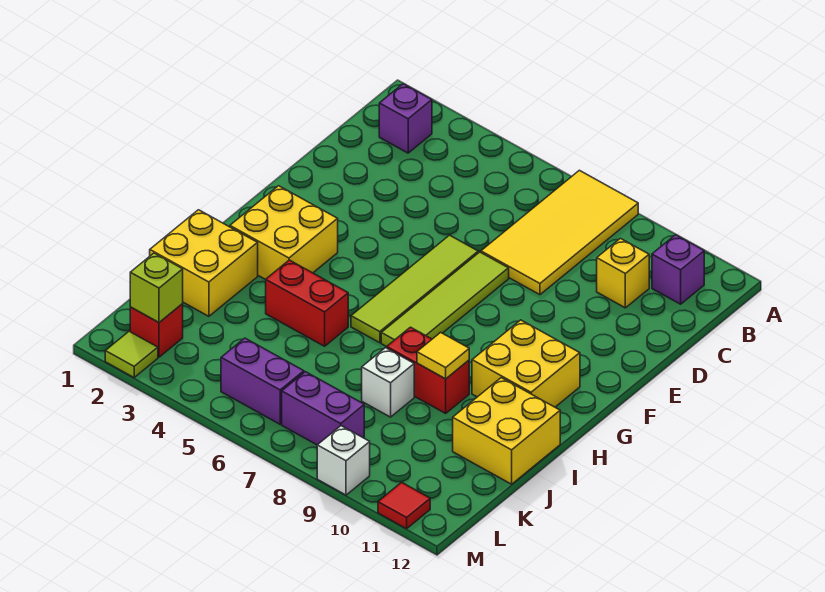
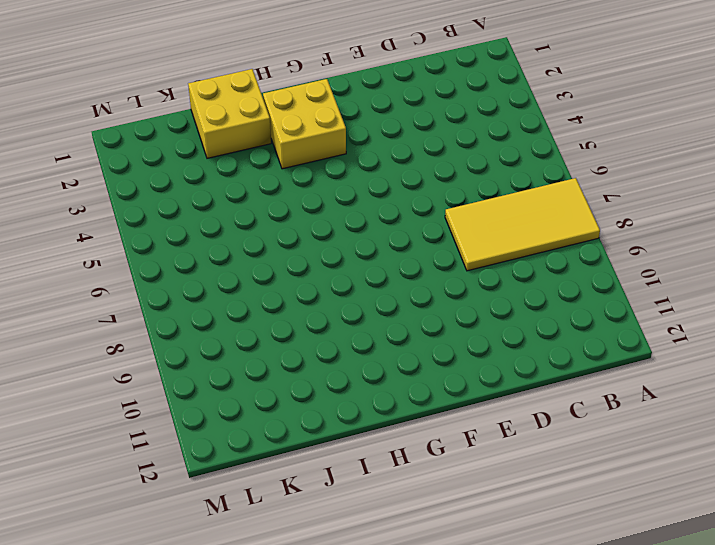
none -> purple 1x1 brick [379,84,432,153]
none -> purple 1x1 brick [652,235,704,304]
none -> yellow 1x1 brick [597,238,649,308]

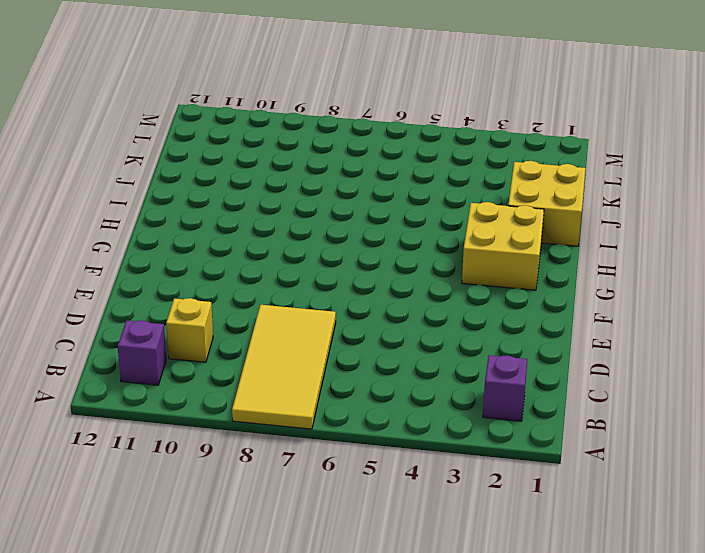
none -> lime 1x4 tile [351,235,478,343]
none -> lime 1x4 tile [381,252,509,347]
none -> yellow 2x2 brick [472,320,580,407]

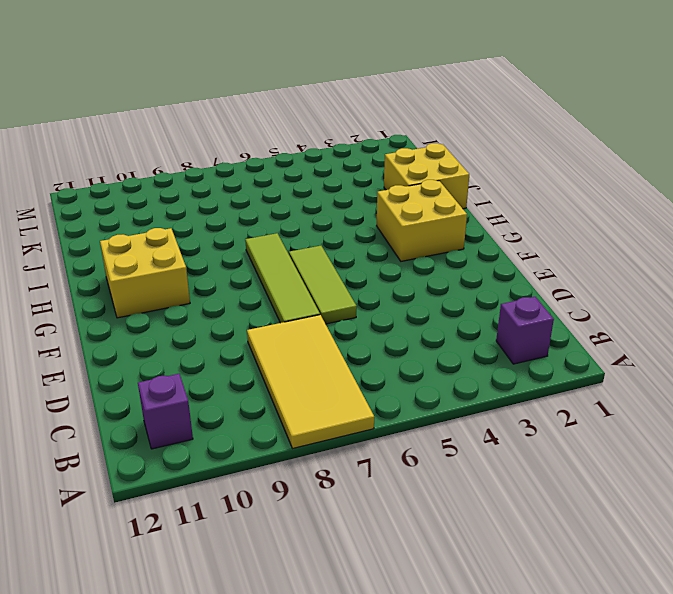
lime 1x3 tile [289,246,357,324] -> lime 1x4 tile [351,235,478,343]
none -> yellow 1x1 brick [597,238,649,308]
none -> red 1x2 brick [266,260,348,346]
none -> red 1x2 brick [387,327,469,413]

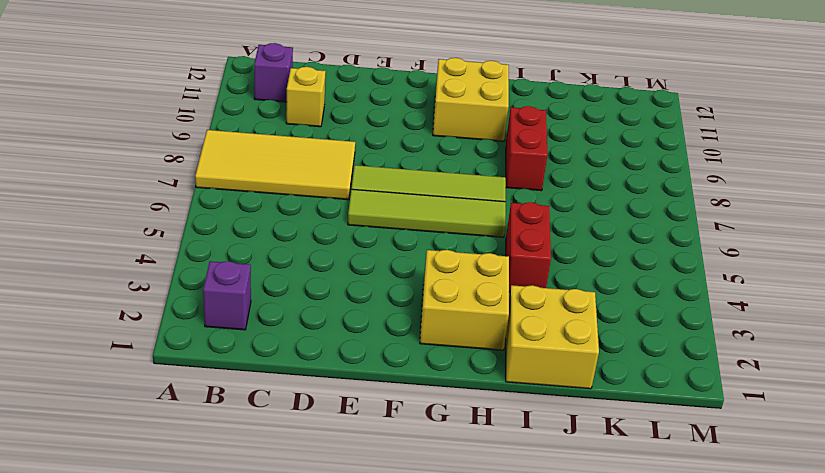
none -> yellow 2x2 brick [453,378,560,484]
none -> white 1x1 brick [362,348,414,417]
none -> red 1x1 brick [130,304,183,357]

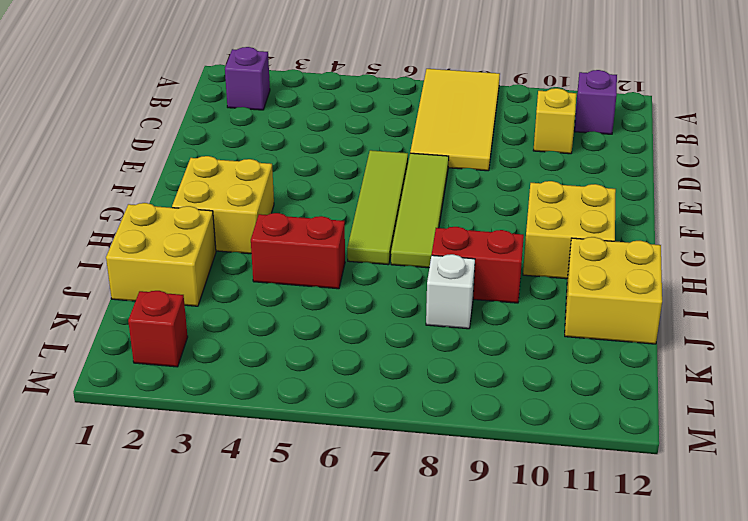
none -> purple 1x2 brick [221,338,304,424]
none -> purple 1x2 brick [282,372,364,445]
none -> lime 1x1 tile [105,331,158,377]

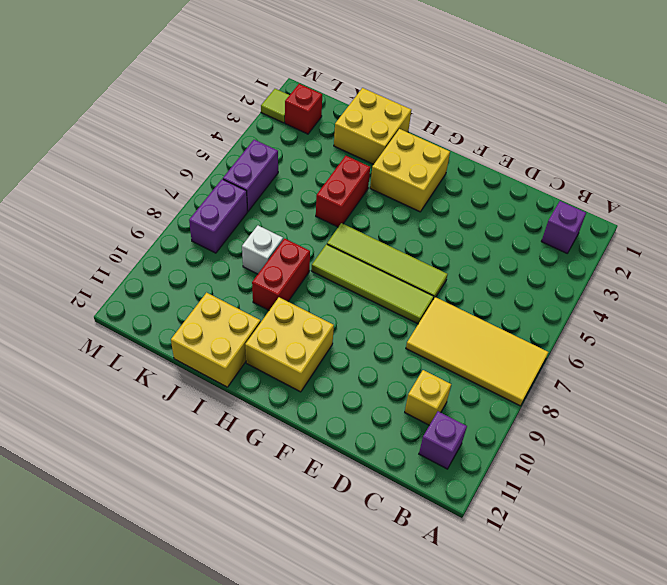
none -> white 1x1 brick [317,426,370,495]
none -> red 1x1 tile [378,482,430,529]
none -> yellow 1x1 tile [417,332,469,379]

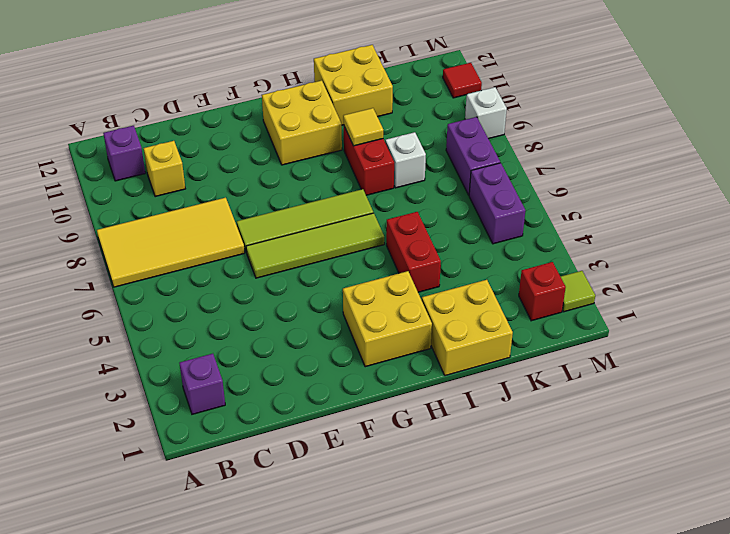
none -> lime 1x1 brick [130,253,183,322]

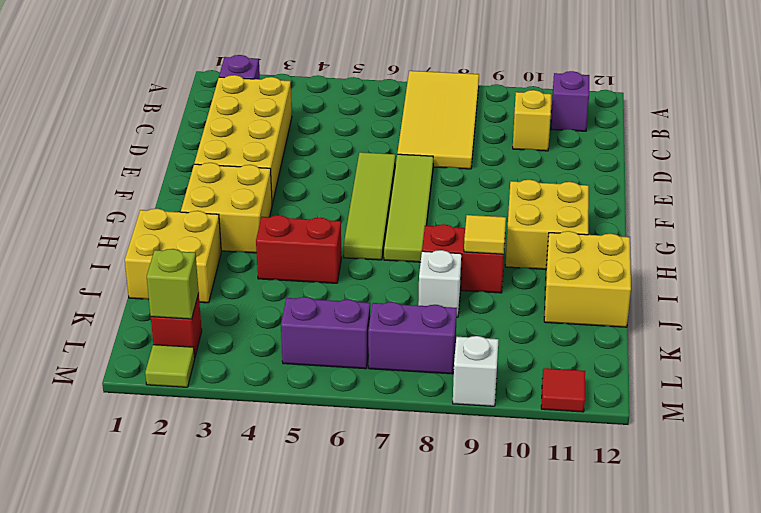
yellow 2x4 brick [194,75,292,204] -> none

